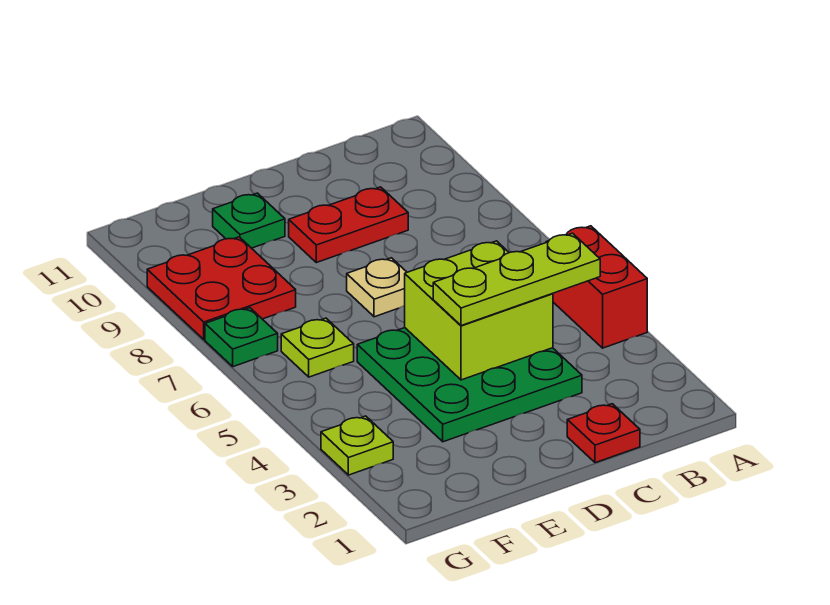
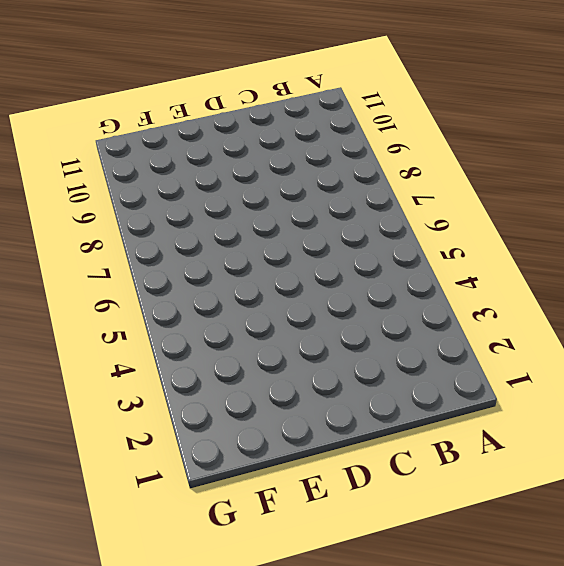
none -> red 1x2 brick [546,226,647,348]
none -> red 1x1 plate [567,404,640,463]
none -> green 3x3 plate [357,328,582,442]

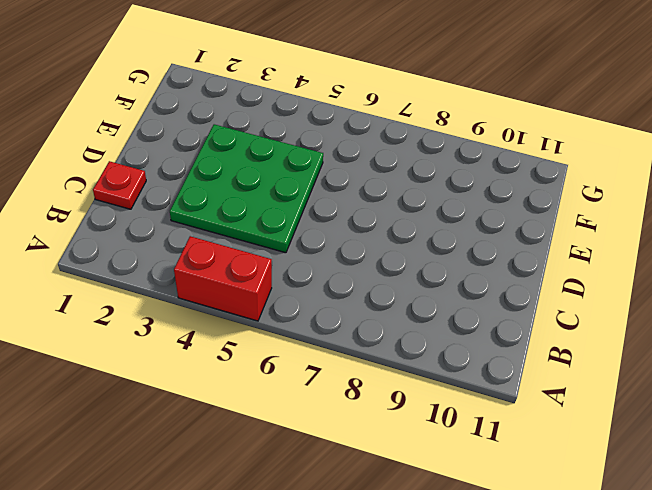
none -> red 1x2 plate [289,187,408,263]
none -> tan 1x1 plate [347,258,407,317]
none -> green 1x1 plate [213,193,285,248]

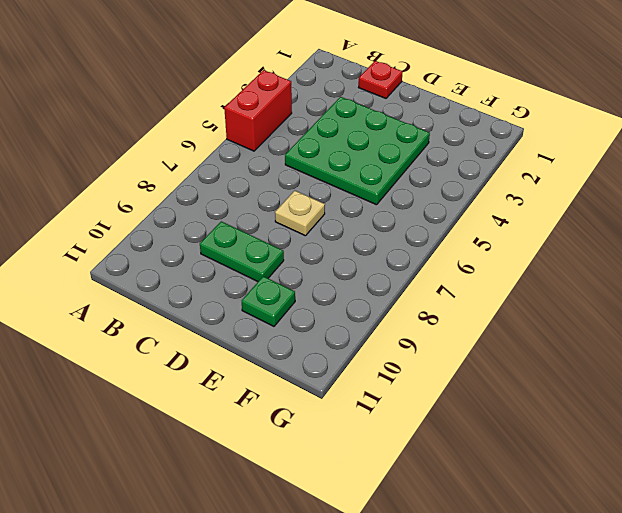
green 1x2 plate [200,221,284,282] -> red 1x2 plate [289,187,408,263]
none -> lime 1x1 plate [281,318,354,377]
none -> red 2x2 plate [147,237,296,339]
none -> lime 1x1 plate [321,416,393,475]

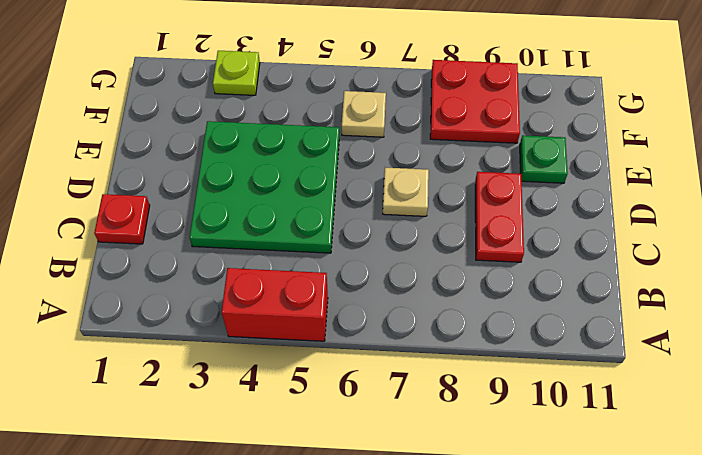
tan 1x1 plate [342,91,386,137] -> lime 1x1 plate [281,318,354,377]
none -> green 1x1 plate [205,308,278,367]
none -> lime 2x2 brick [405,241,553,380]
none -> lime 1x3 plate [433,233,600,326]

